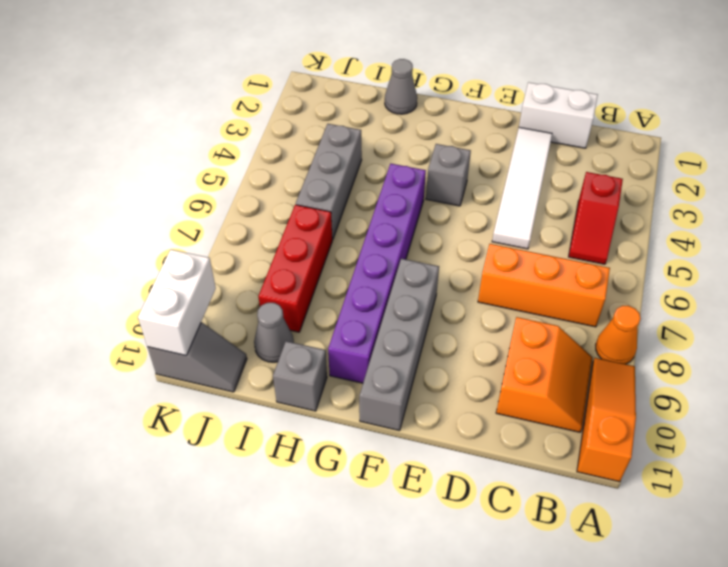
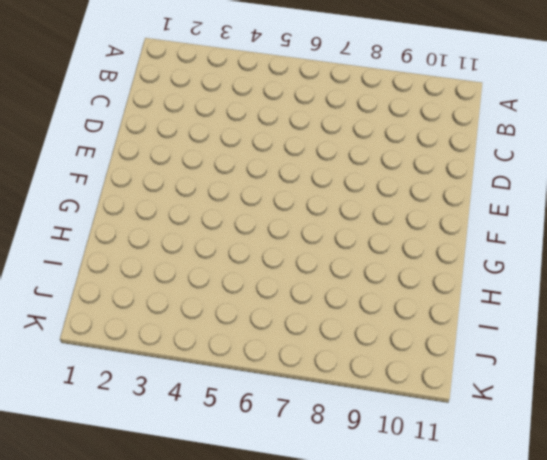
none -> orange 1x1 cone [596,306,641,364]
none -> orange 1x3 slope [577,358,636,482]
none -> red 1x2 slope [569,172,623,264]

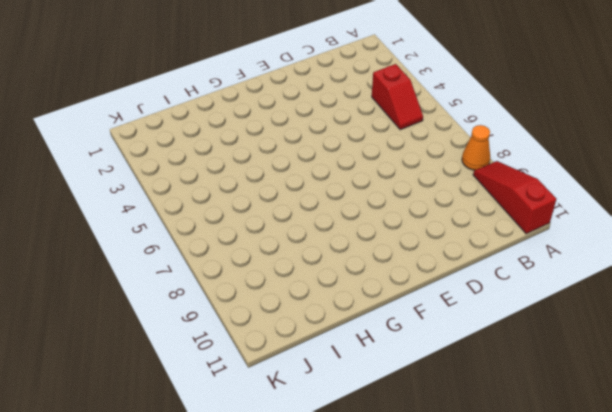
red 1x3 slope [473,161,556,234] -> orange 1x3 slope [577,358,636,482]
none -> orange 1x3 brick [478,244,610,327]
none -> orange 2x2 slope [496,317,593,432]
none -> white 1x2 brick [519,82,598,148]

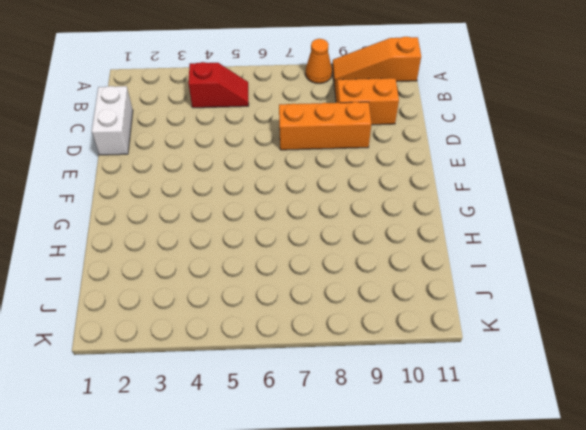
orange 1x3 brick [279,102,372,150] -> orange 1x3 brick turned to [478,244,610,327]
none -> white 1x4 tile [492,127,552,249]
none -> grey 1x1 brick [426,144,471,206]
none -> grey 1x4 brick [359,259,439,431]

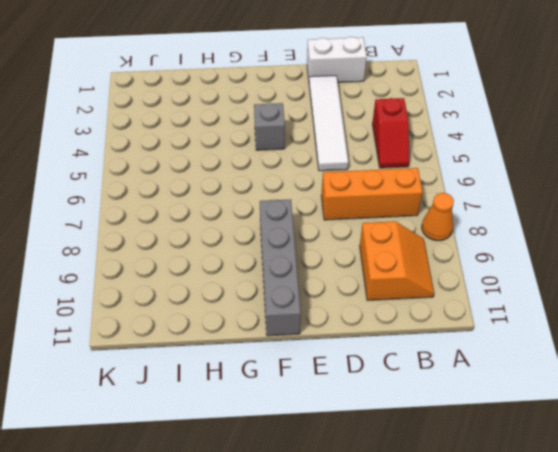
none -> orange 1x3 slope [577,358,636,482]
none -> purple 1x6 brick [328,164,426,383]
none -> grey 1x1 cone [385,59,417,114]

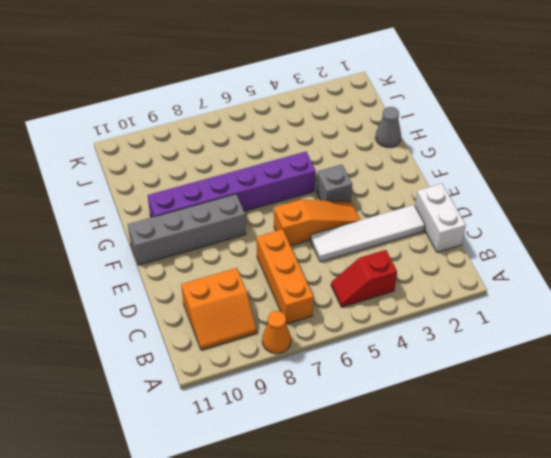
orange 1x3 slope [274,200,360,246] -> orange 1x3 slope moved to [577,358,636,482]
none -> grey 1x1 brick [273,341,327,411]
none -> grey 1x3 brick [296,124,362,240]
none -> red 1x3 brick [258,205,332,332]

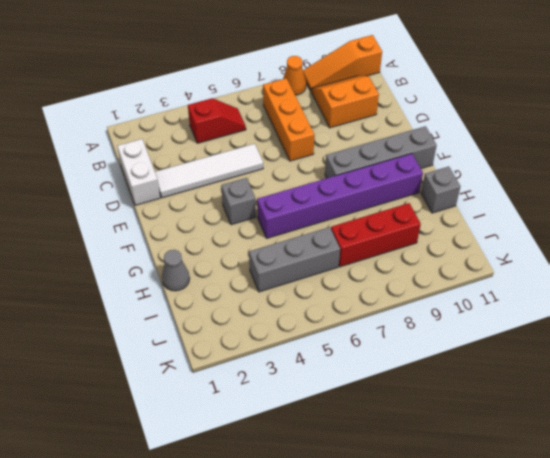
none -> grey 1x1 cone [254,303,294,362]
none -> grey 1x2 slope [148,322,247,392]
none -> white 1x2 brick [138,249,216,355]

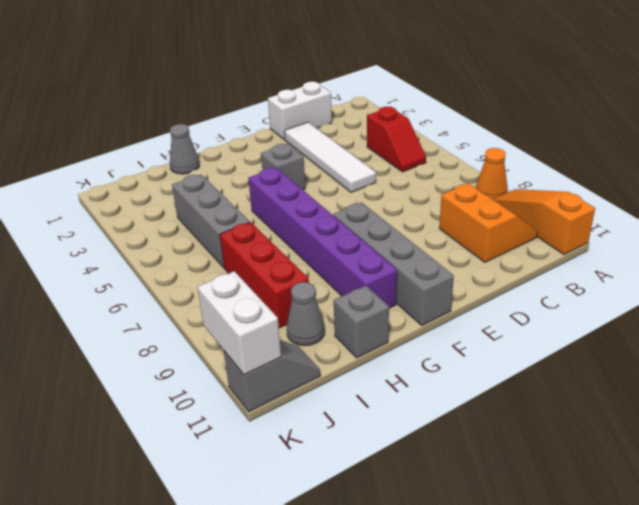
none -> orange 1x3 brick [478,244,610,327]

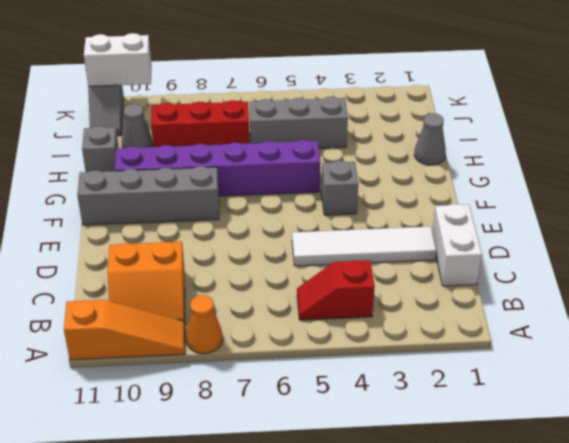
none -> orange 1x3 brick [478,244,610,327]

